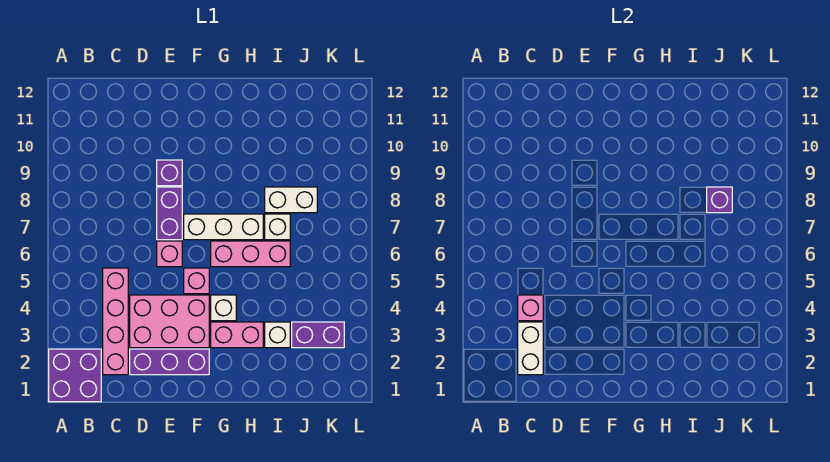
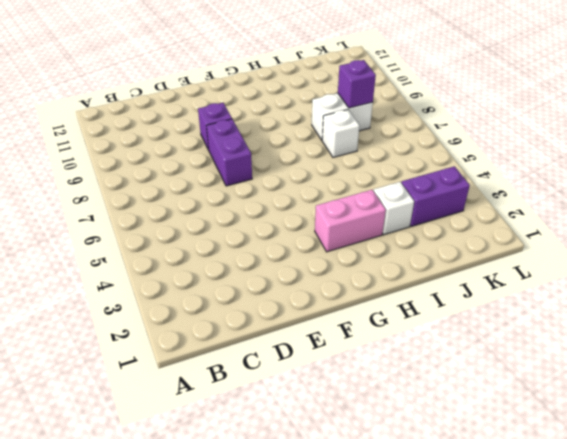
none -> purple 2x2 brick [49,349,101,402]
none -> pink 1x4 brick [103,268,128,375]
none -> purple 1x3 brick [130,349,209,375]

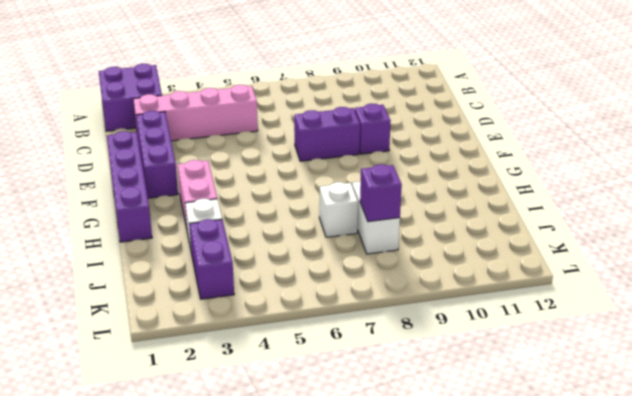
purple 1x4 brick [107,131,152,242] -> none
none -> pink 2x3 brick [130,295,209,348]
none -> pink 1x1 brick [157,241,182,267]
none -> pink 1x1 brick [184,268,209,294]

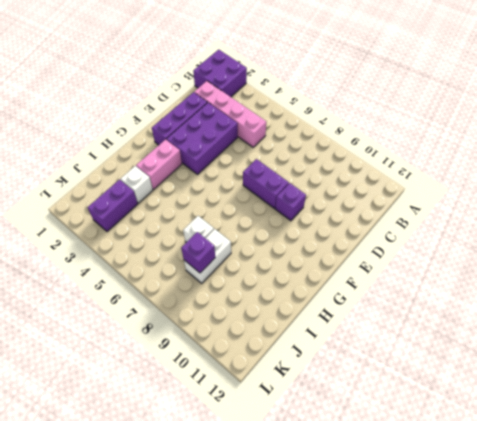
purple 2x3 brick [166,103,238,174] -> pink 2x3 brick [130,295,209,348]
none -> pink 1x1 brick [157,241,182,267]
none -> pink 1x1 brick [184,268,209,294]
none -> white 1x3 brick [184,214,263,240]

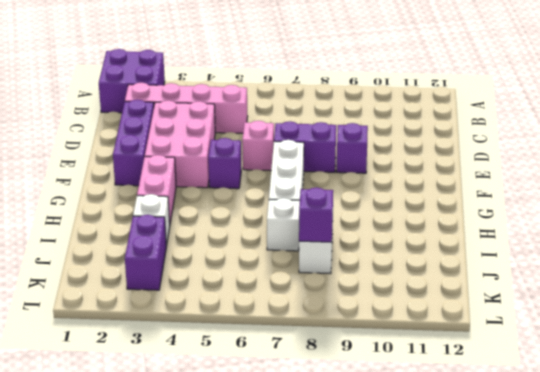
purple 1x1 brick [208,138,241,189] -> pink 1x1 brick [184,268,209,294]
none -> white 1x1 brick [211,295,236,321]
none -> pink 1x3 brick [211,241,290,267]
none -> white 1x2 brick [518,322,543,375]

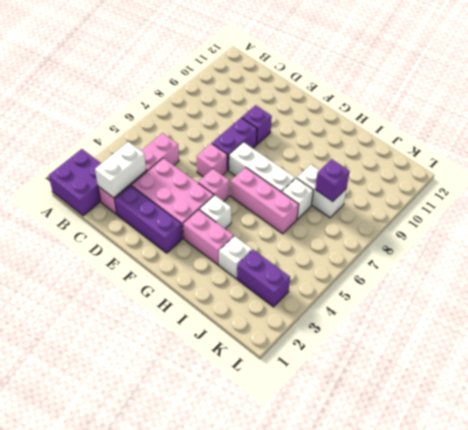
none -> pink 1x1 brick [518,295,543,321]

